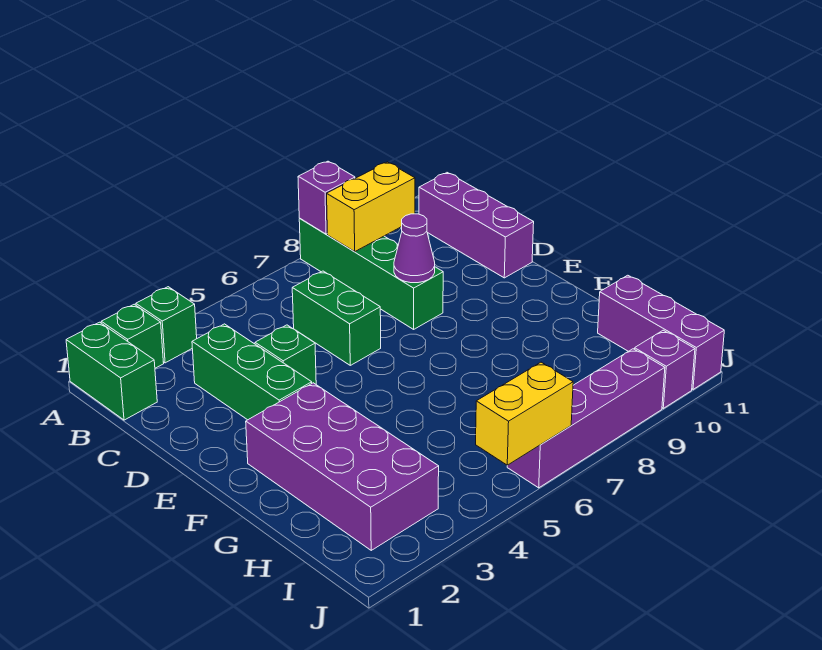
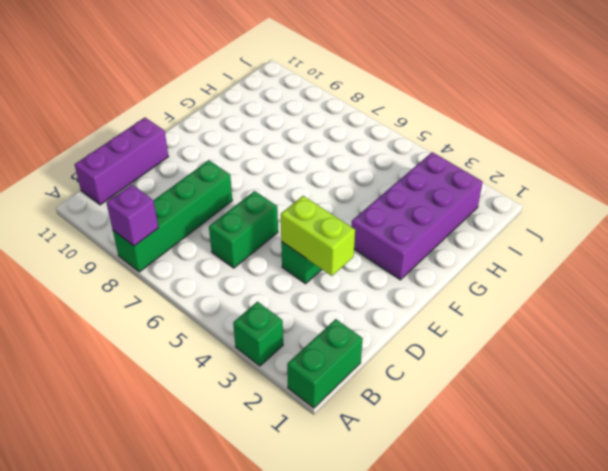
lime 1x2 brick [281,196,355,276] -> none
none -> green 1x1 brick [101,304,164,368]
none -> green 1x3 brick [192,324,312,420]
none -> purple 1x3 brick [598,275,724,389]

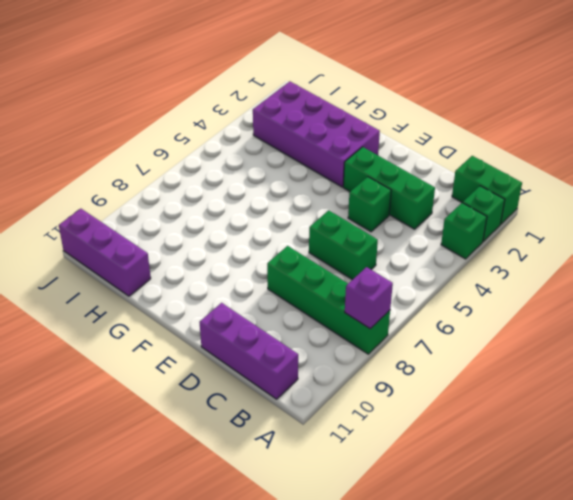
none -> purple 1x4 brick [507,349,665,488]
none -> purple 1x1 brick [635,330,695,408]
none -> yellow 1x2 brick [327,162,415,251]

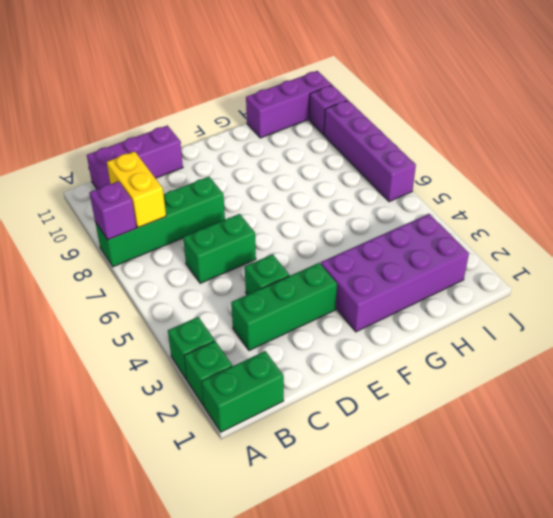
none -> purple 1x1 cone [394,214,435,283]
none -> yellow 1x2 brick [476,362,573,465]

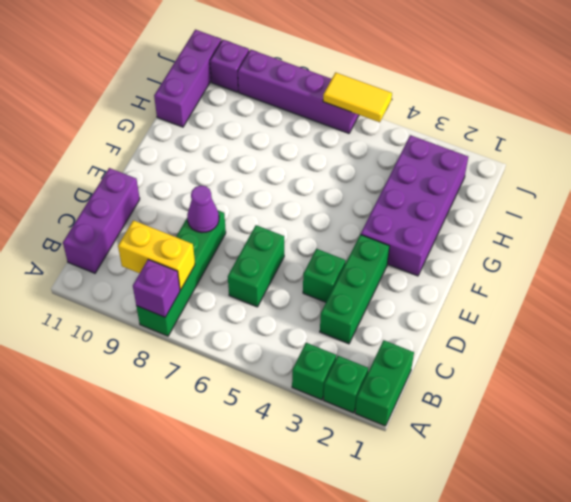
yellow 1x2 tile [323,73,392,122] -> yellow 1x2 brick [476,362,573,465]

